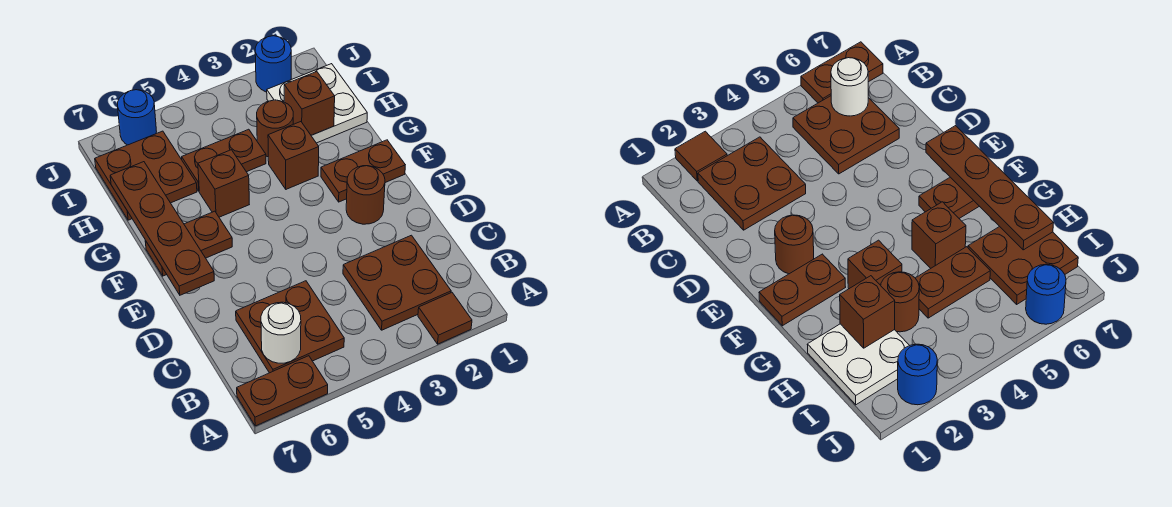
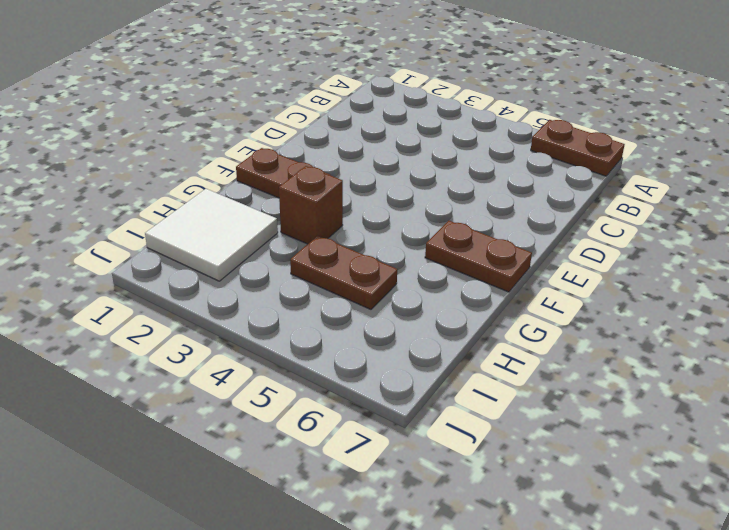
white 2x2 tile [145,189,278,281] -> white 2x2 plate [267,64,367,143]
none -> brown 1x1 tile [418,293,472,344]
none -> brown 2x2 plate [343,235,451,330]
none -> brown 2x2 plate [236,281,344,373]

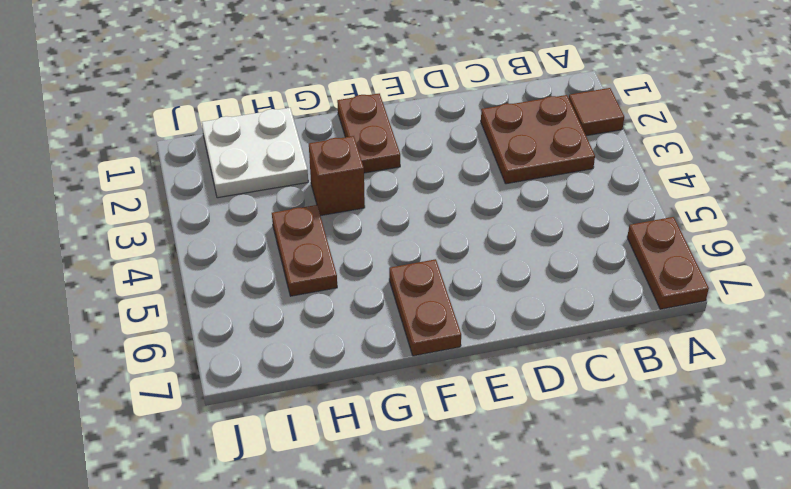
none -> brown 2x2 plate [236,281,344,373]
none -> brown 1x1 round brick [346,166,385,224]
none -> brown 1x1 brick [198,150,249,217]

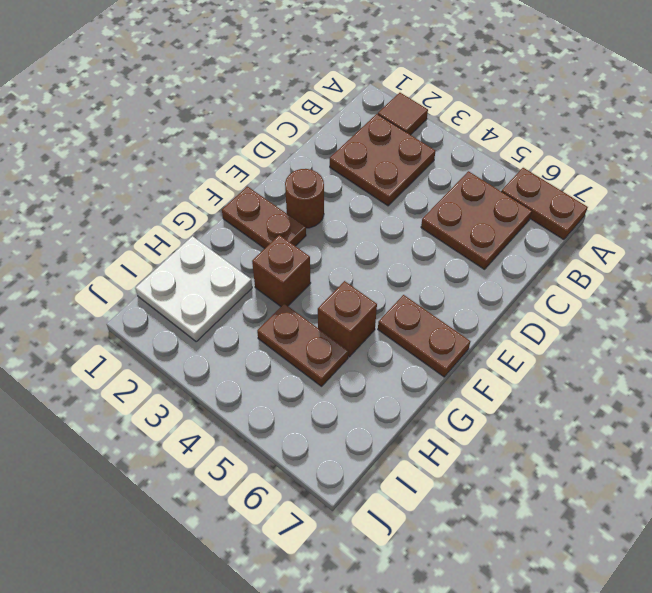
none -> brown 1x1 round brick [257,100,293,157]
none -> brown 2x2 plate [95,131,197,220]
none -> blue 1x1 round brick [255,36,291,92]

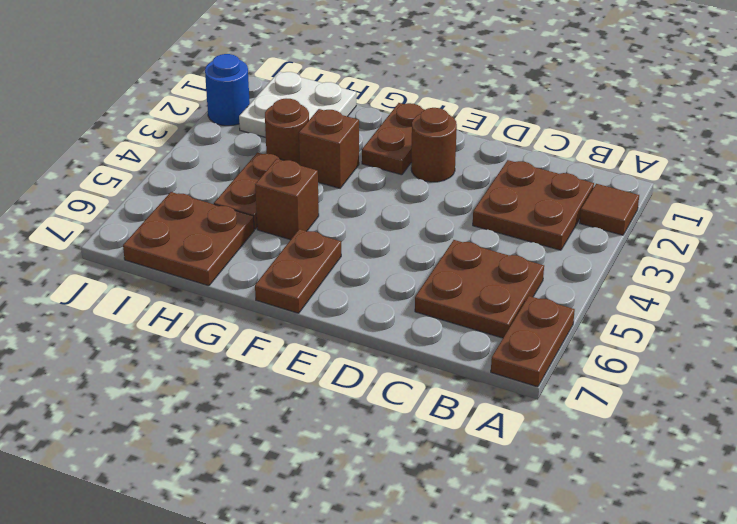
none -> blue 1x1 round brick [118,90,157,145]
none -> white 1x1 round brick [261,302,301,363]
none -> brown 1x4 plate [110,162,214,295]

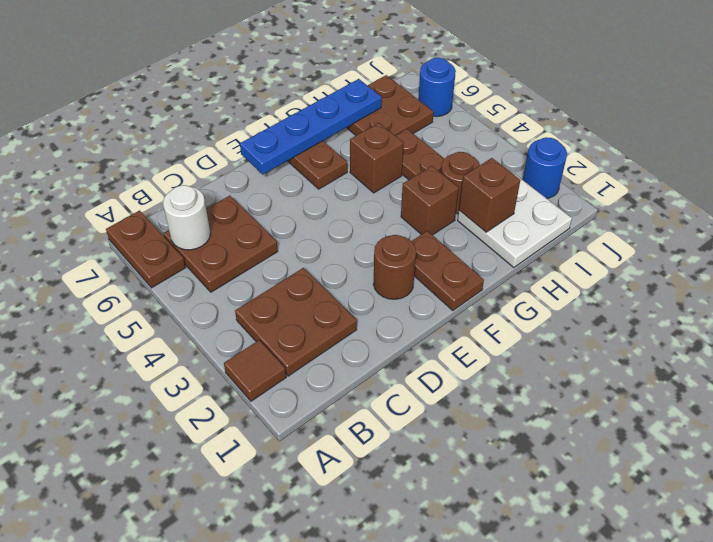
blue 1x4 plate [240,79,382,174] -> brown 1x4 plate [110,162,214,295]

